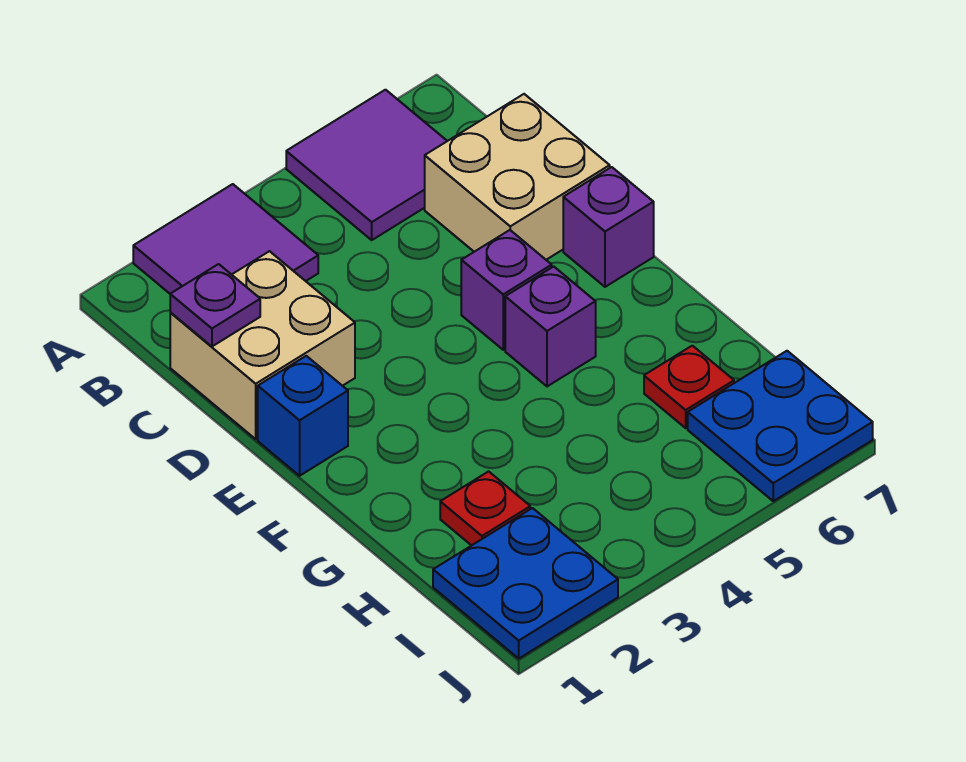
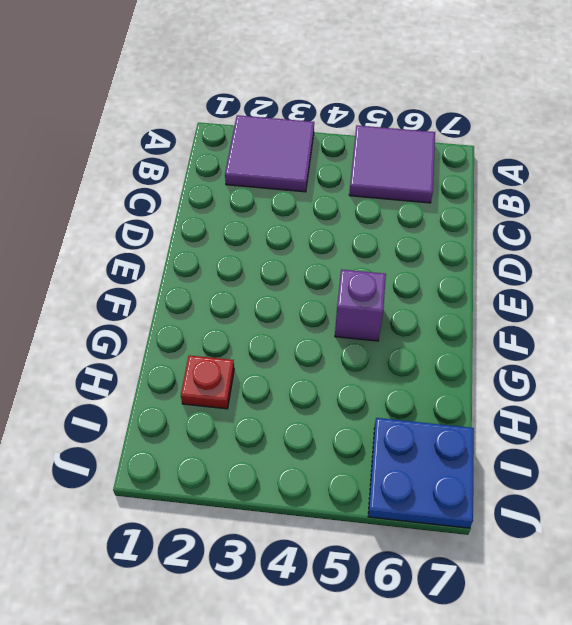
none -> tan 2x2 brick [170,251,355,439]
none -> tan 2x2 brick [425,94,610,260]
none -> blue 1x1 brick [258,356,348,476]

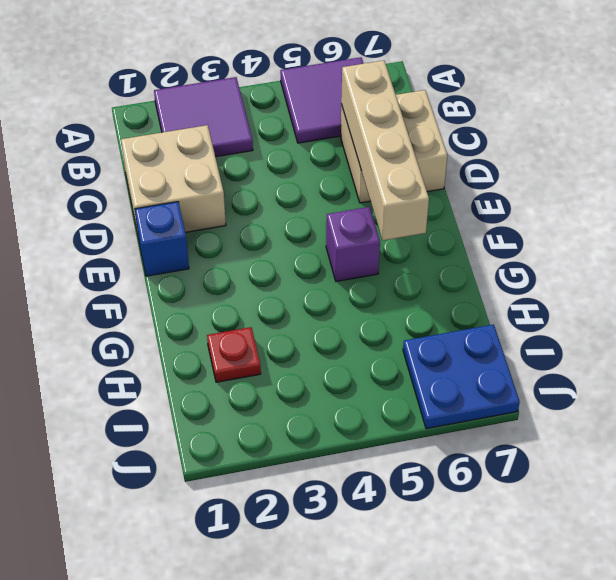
tan 1x4 brick [341,61,429,240] -> none
none -> purple 1x1 brick [461,230,552,350]
none -> purple 1x1 brick [563,167,654,287]
none -> red 1x1 plate [644,346,734,428]

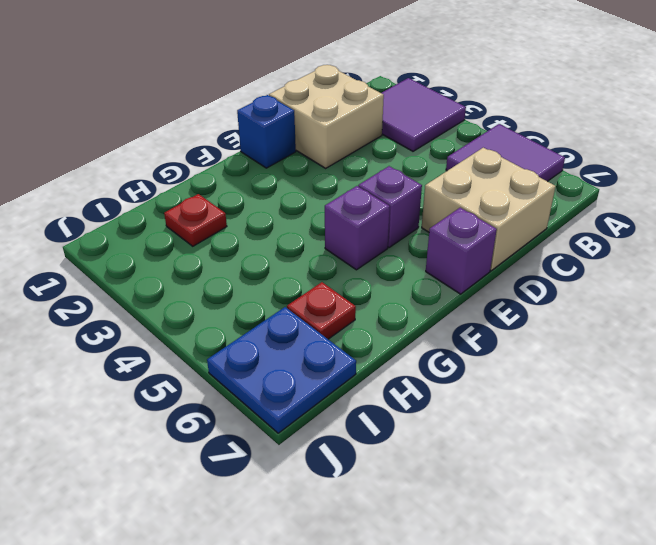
none -> blue 2x2 plate [433,508,618,658]
none -> purple 1x1 plate [170,264,260,346]

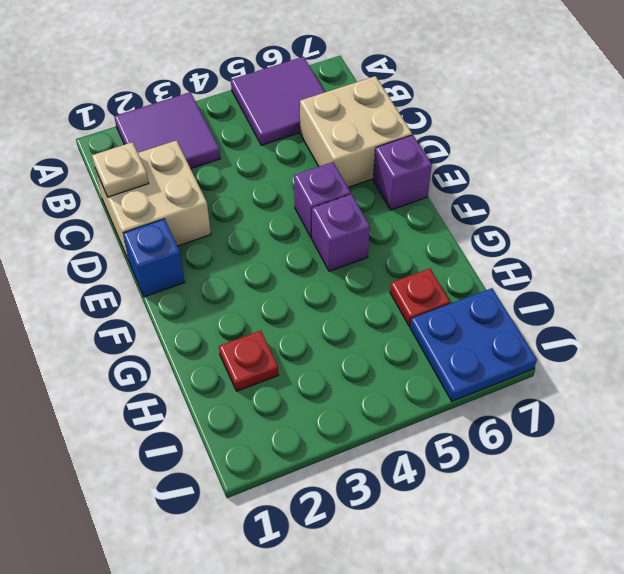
tan 1x1 plate [92,142,149,197] -> purple 1x1 plate [170,264,260,346]
none -> blue 2x2 plate [433,508,618,658]

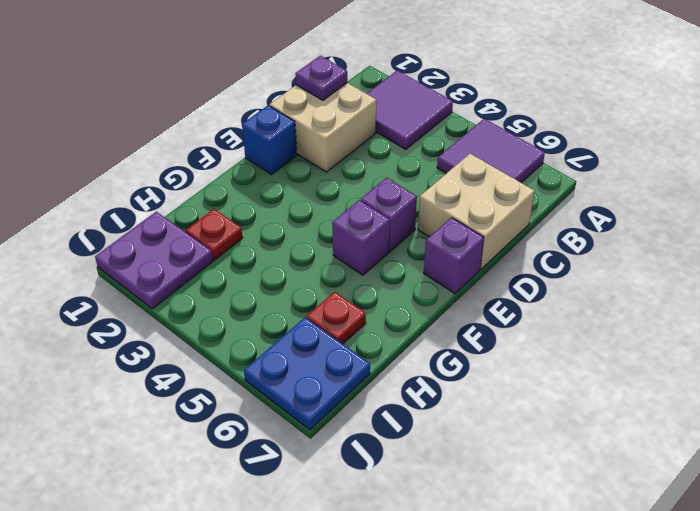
purple 2x2 plate [95,212,213,309] -> blue 2x2 plate [433,508,618,658]

